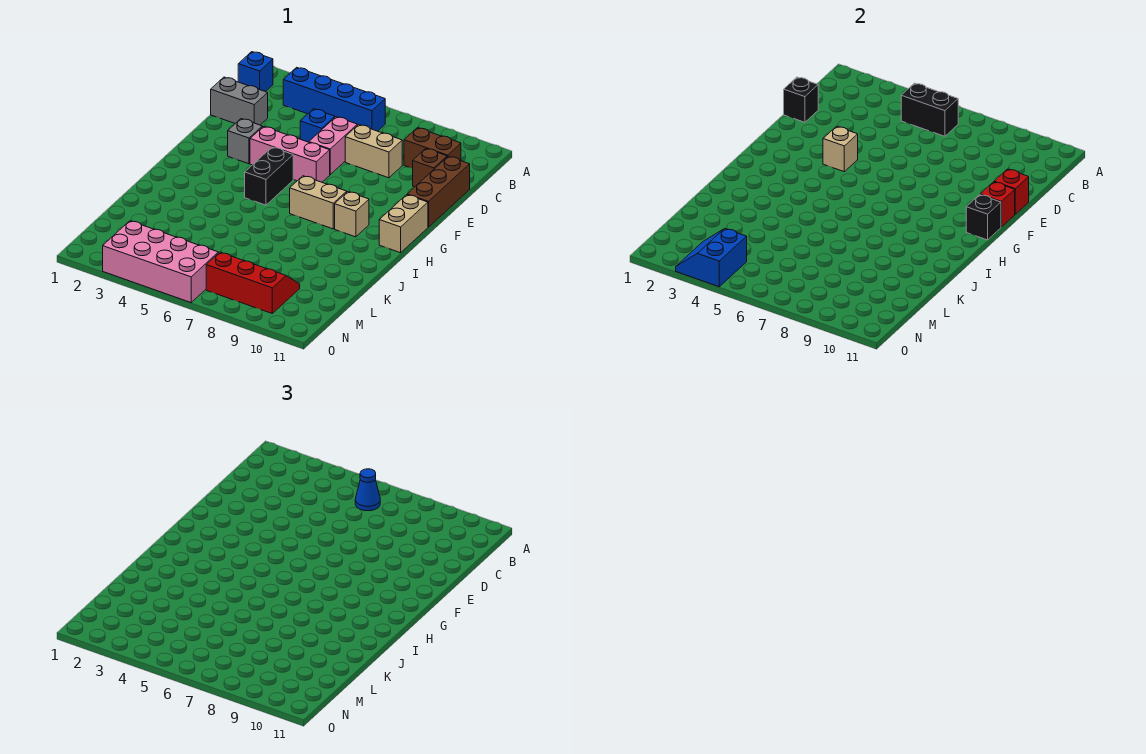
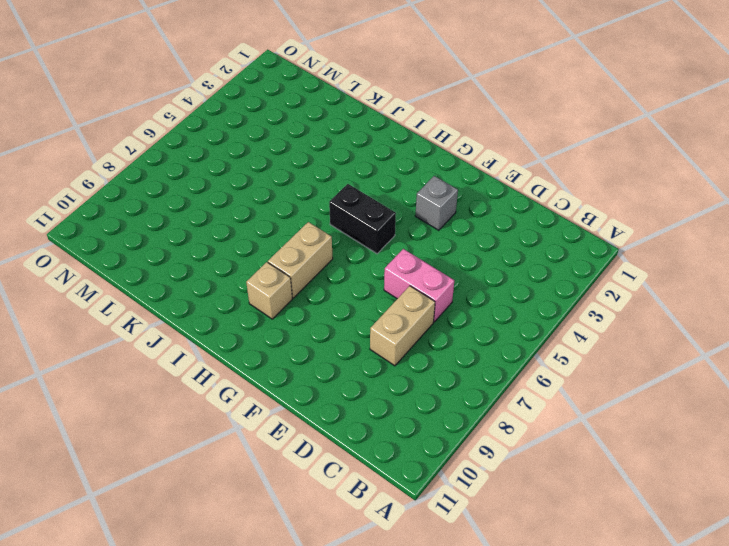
none -> blue 1x1 brick [238,52,273,92]
none -> blue 1x4 brick [283,67,385,131]
none -> brown 1x2 brick [404,128,461,168]

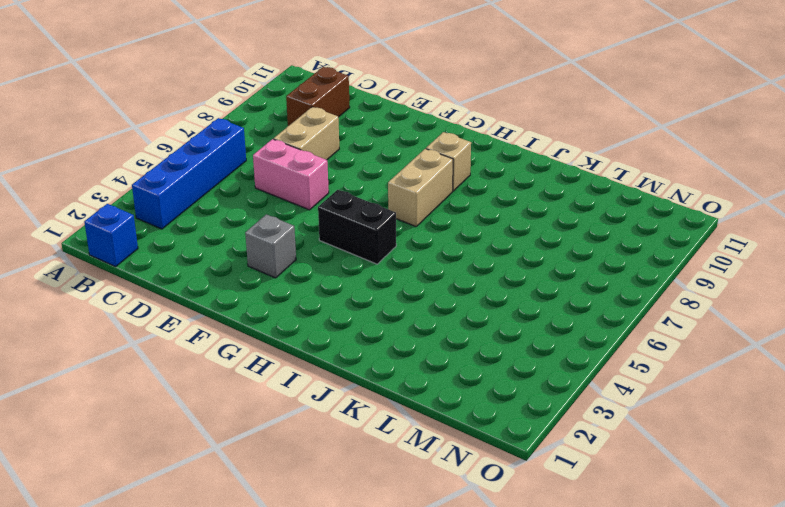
none -> grey 1x2 brick [211,77,268,125]
none -> blue 1x1 brick [300,109,335,142]
none -> brown 1x1 brick [413,149,447,187]

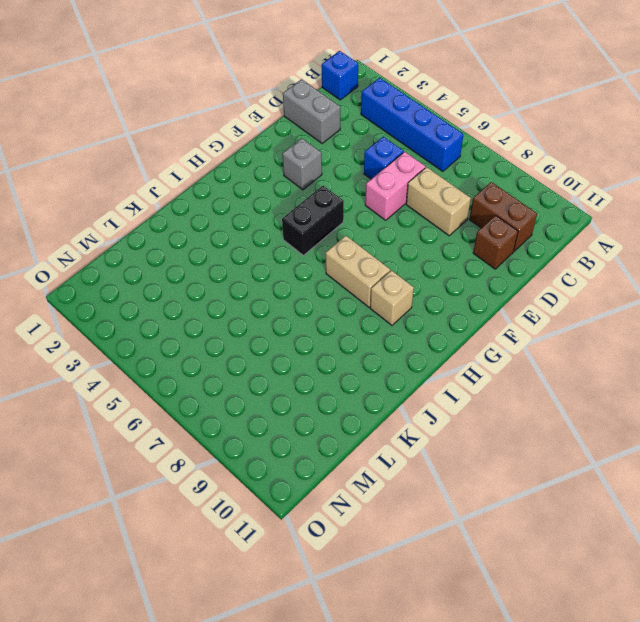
none -> brown 1x3 brick [407,156,470,227]
none -> pink 1x3 brick [250,127,330,182]
none -> tan 1x2 brick [379,195,428,253]

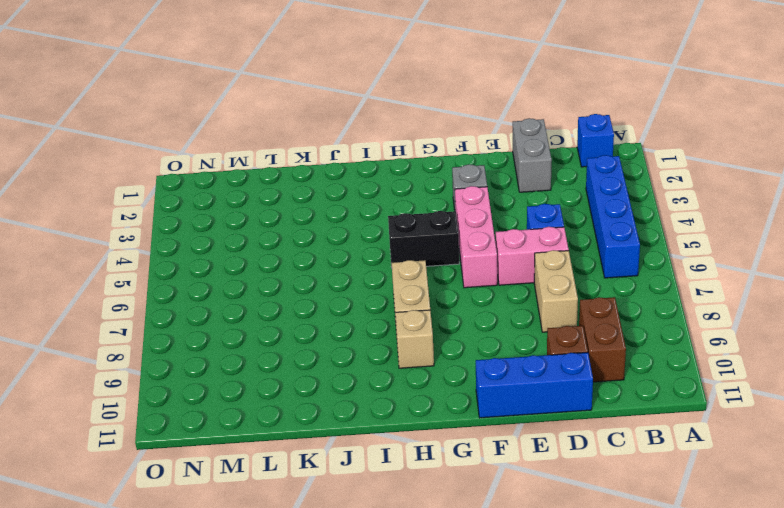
blue 1x3 brick [476,352,593,418] -> brown 1x3 brick [407,156,470,227]
none -> tan 1x2 brick [379,195,428,253]
none -> red 2x3 slope [206,252,300,313]
none -> pink 2x4 brick [103,221,218,302]

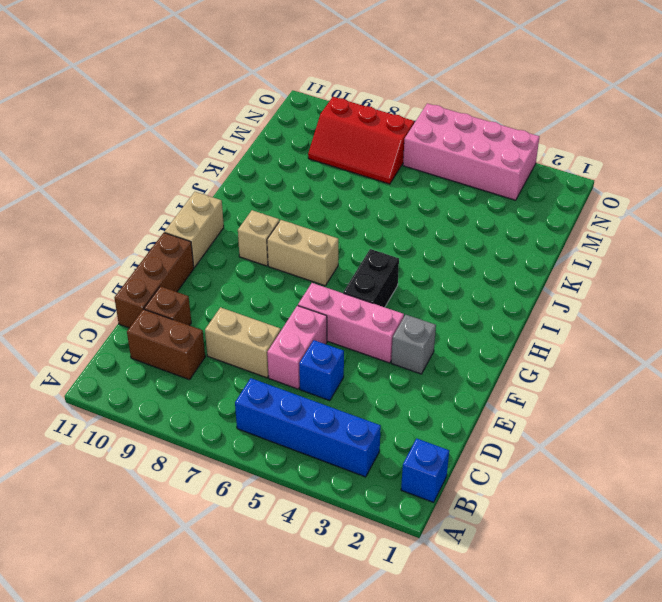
none -> grey 1x2 brick [211,77,268,125]
none -> black 1x2 brick [901,83,958,136]
none -> black 1x1 brick [784,77,818,122]

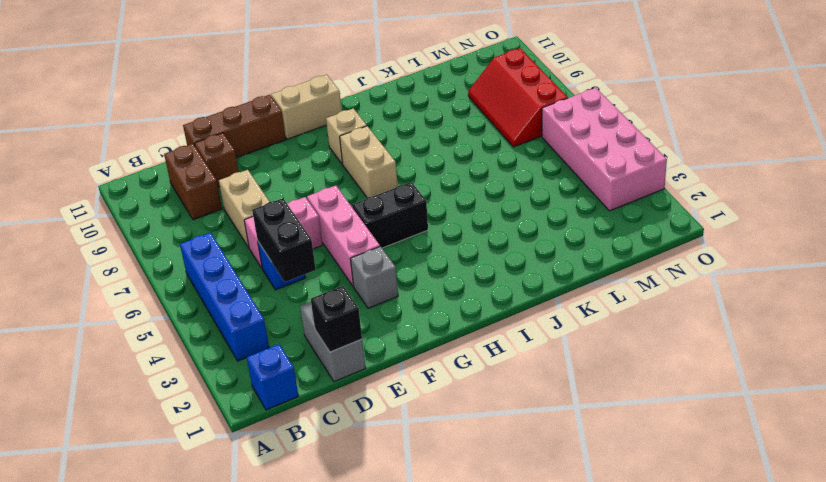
black 1x2 brick [252,198,316,282] -> black 1x2 brick moved to [901,83,958,136]
none -> red 1x1 brick [994,169,1029,214]
none -> tan 1x1 brick [823,127,858,172]
none -> red 1x1 brick [980,182,1015,227]

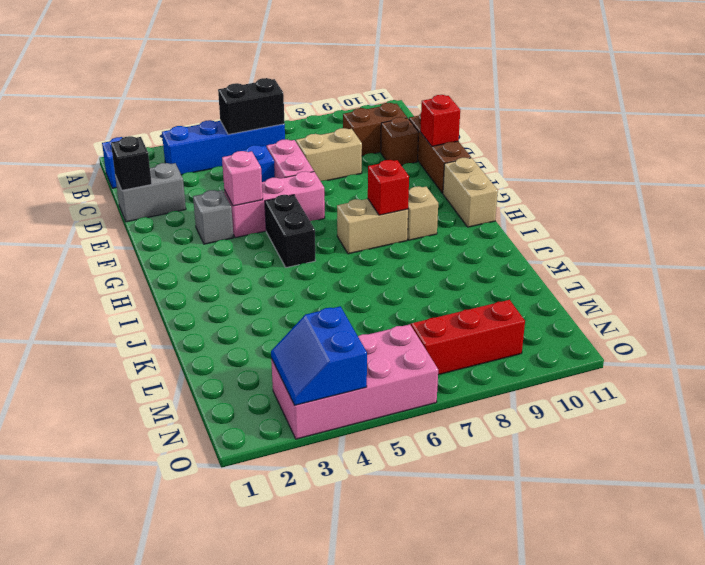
pink 1x1 brick [222,151,263,206] -> tan 1x1 brick [823,127,858,172]
red 1x1 brick [368,160,409,215] -> red 1x1 brick moved to [980,182,1015,227]
none -> black 1x1 brick [966,195,1001,240]
none -> blue 1x1 cone [355,469,380,511]

